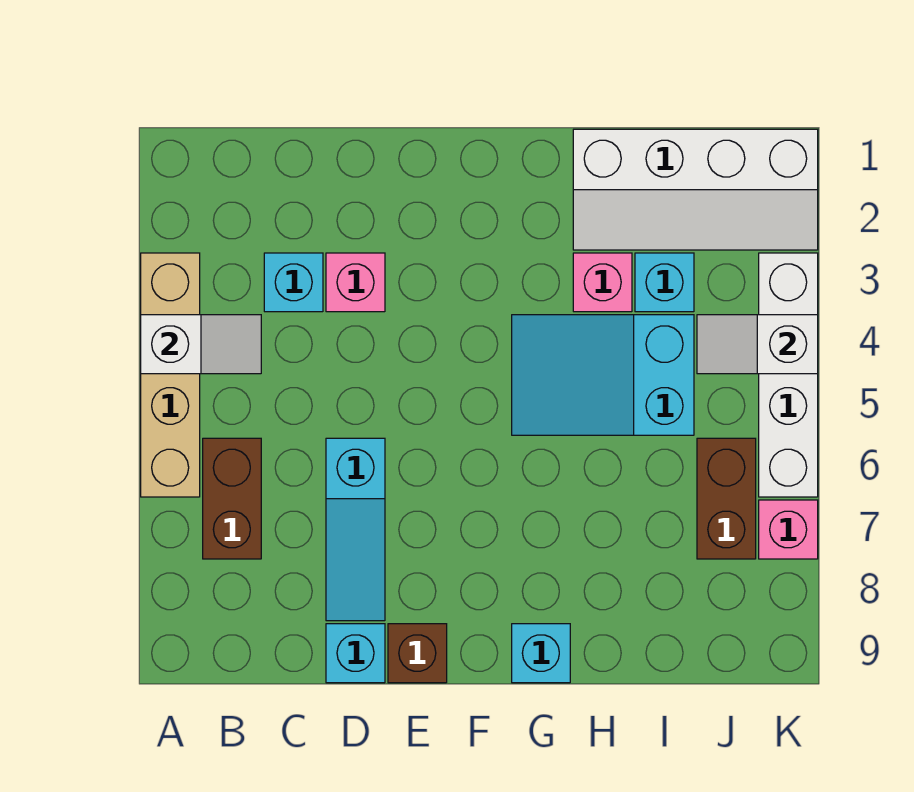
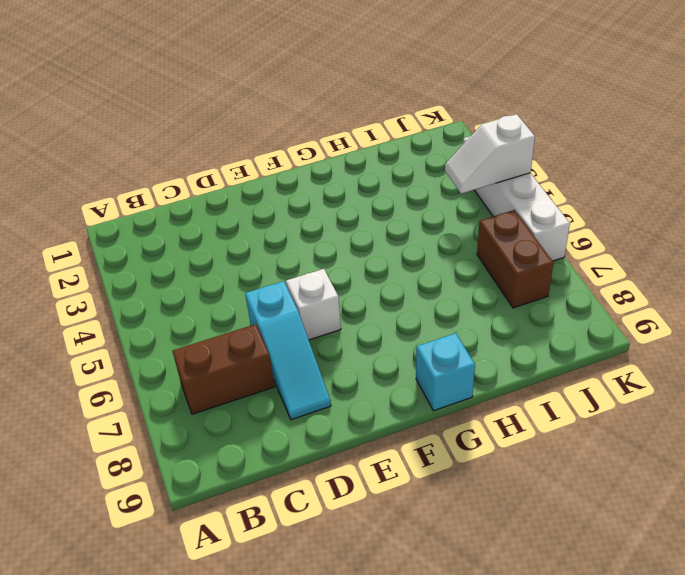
brown 1x2 brick [173,324,274,414] -> brown 1x2 brick turned to [203,438,261,559]
white 1x1 brick [286,269,341,340] -> none
none -> tan 1x4 brick [141,253,200,497]
none -> cyan 1x1 brick [264,253,323,312]
none -> pink 1x1 brick [326,253,385,312]

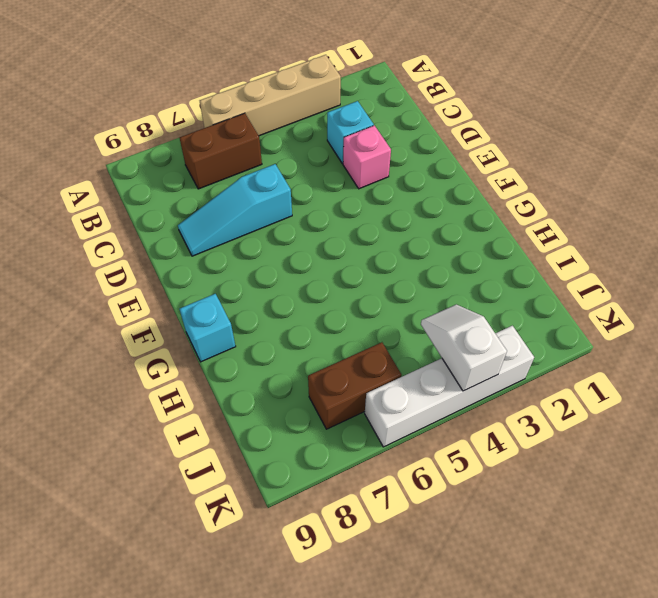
none -> cyan 1x1 brick [326,624,385,683]
none -> brown 1x1 brick [388,624,447,683]
none -> cyan 2x3 slope [512,315,694,435]

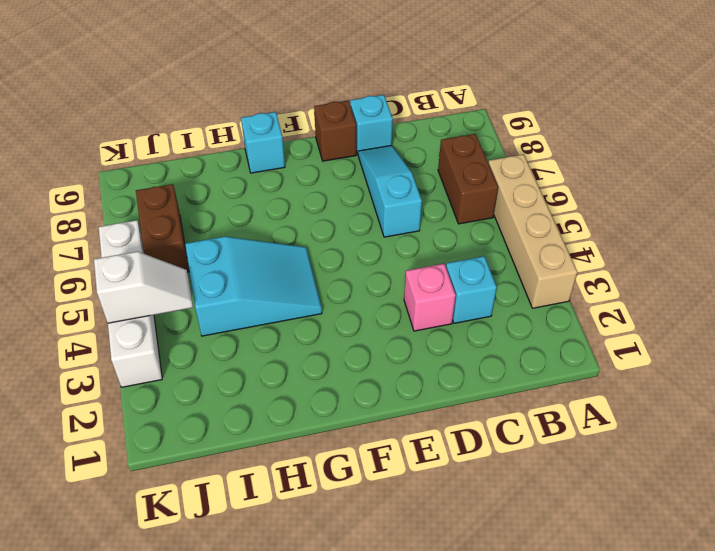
none -> white 2x4 slope [573,129,818,250]
none -> pink 1x1 brick [573,253,632,312]
none -> cyan 1x1 brick [635,253,694,312]

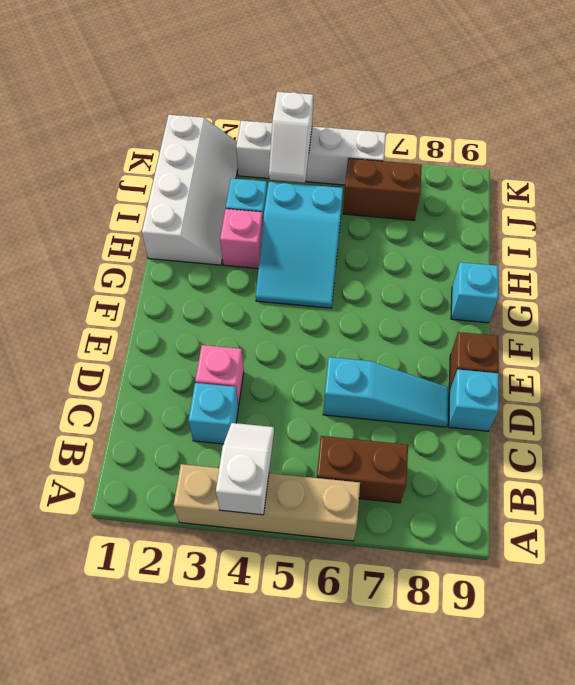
none -> pink 1x1 brick [759,500,818,559]

